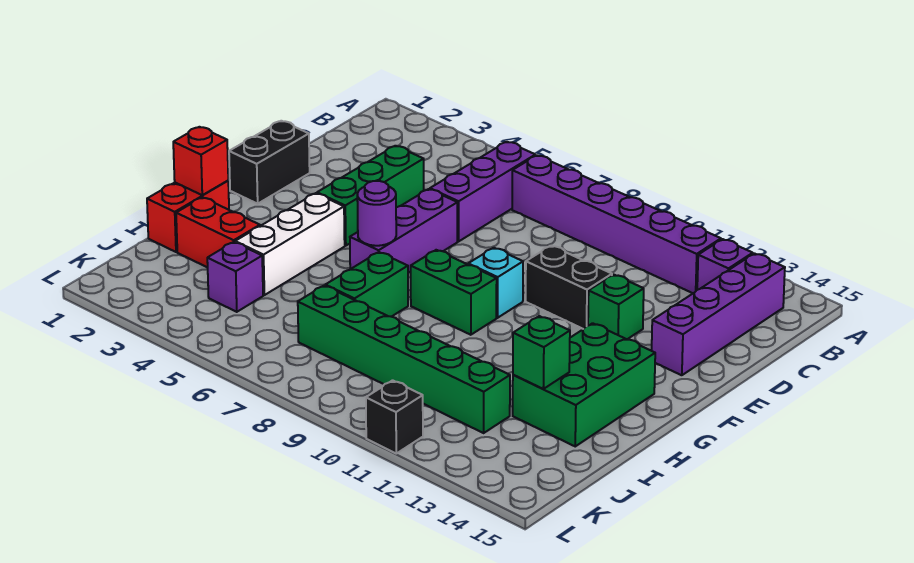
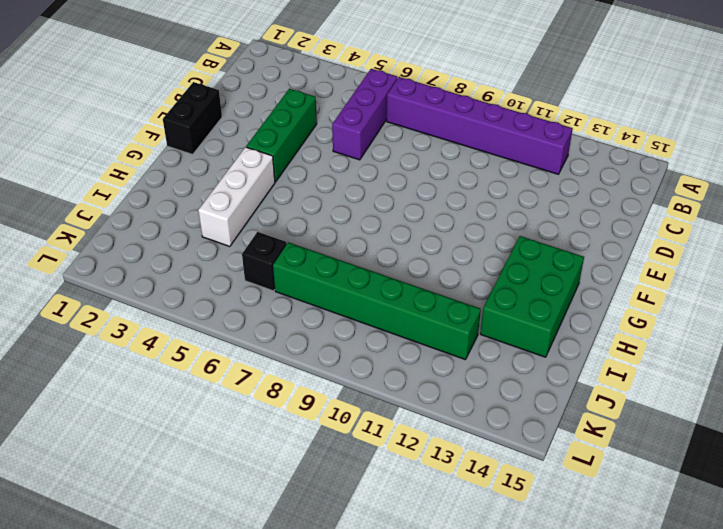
black 1x1 brick [242,232,287,291] -> black 1x1 brick moved to [366,380,423,453]
none -> purple 1x1 brick [697,239,753,290]
none -> purple 1x4 brick [652,253,785,375]
none -> purple 1x3 brick [350,189,458,273]

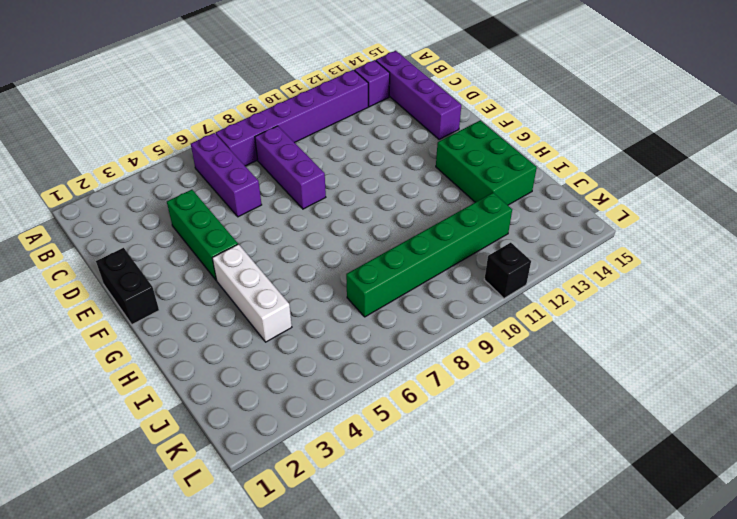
purple 1x3 brick [255,126,326,209] -> purple 1x3 brick moved to [350,189,458,273]
none -> black 1x2 brick [526,246,612,329]
none -> green 1x1 brick [588,275,644,339]
none -> cyan 1x1 brick [468,248,523,318]

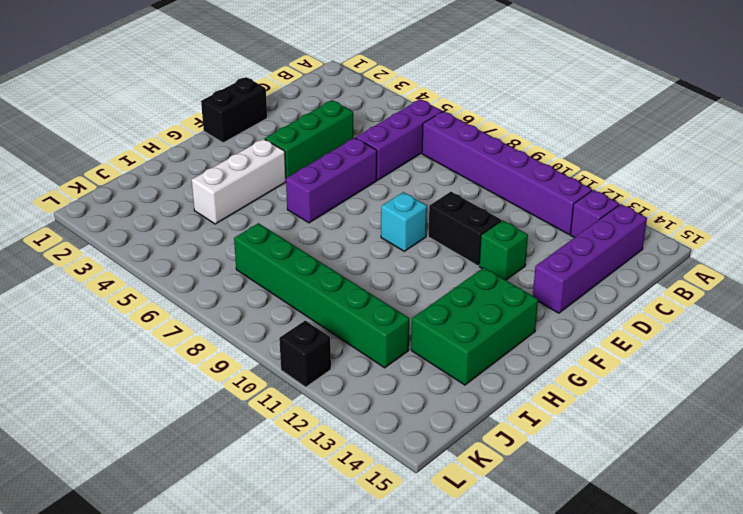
none -> green 1x2 brick [411,250,497,335]
none -> red 1x2 brick [147,181,229,252]
none -> green 1x2 brick [325,252,408,317]

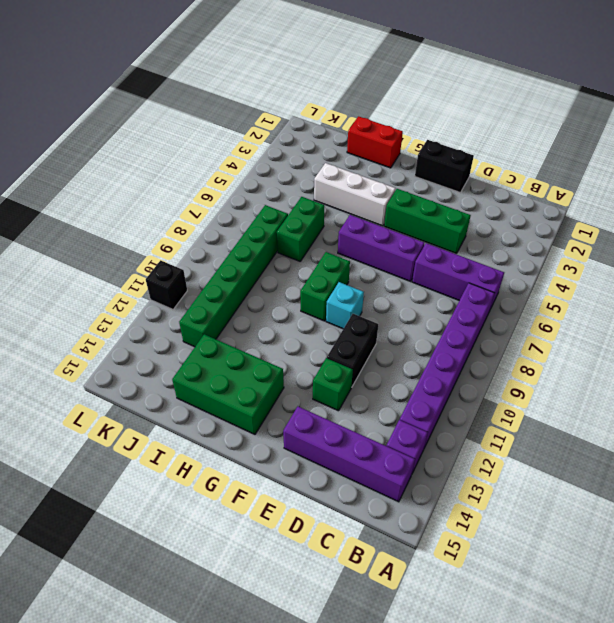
green 1x2 brick [277,197,324,261] -> green 1x2 brick turned to [325,252,408,317]
none -> red 1x2 brick [176,197,260,268]
none -> purple 1x1 brick [207,242,263,312]
none -> purple 1x1 round brick [357,181,396,246]

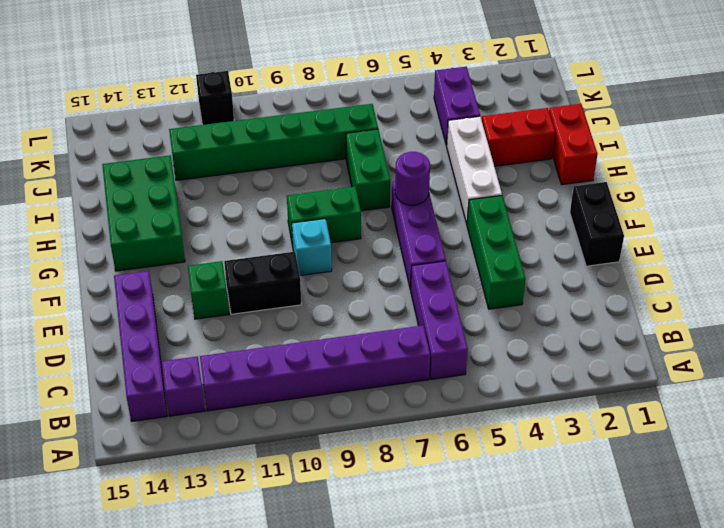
purple 1x2 brick [434,67,480,146] -> purple 1x1 brick [207,242,263,312]
none -> red 1x1 brick [173,127,228,195]
none -> green 1x1 brick [513,316,570,389]

